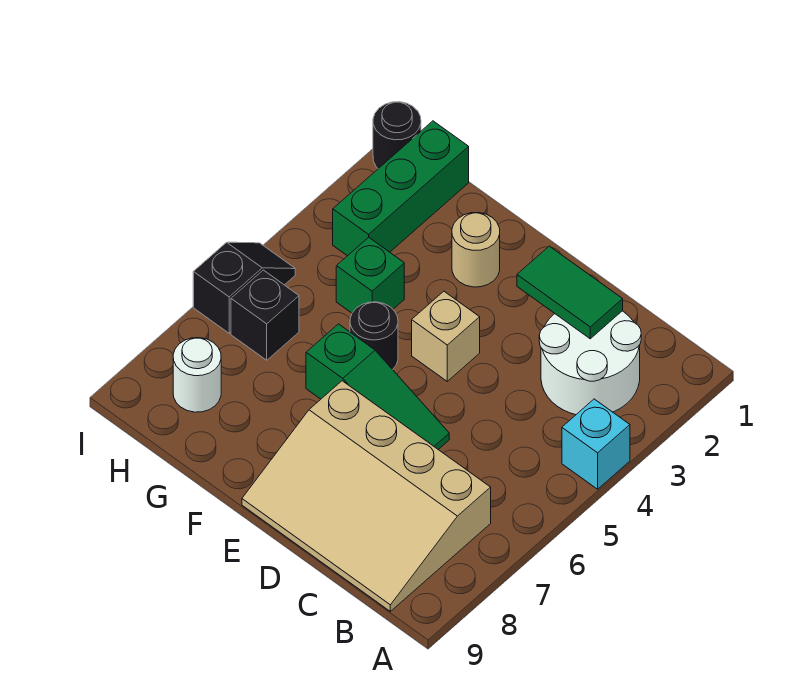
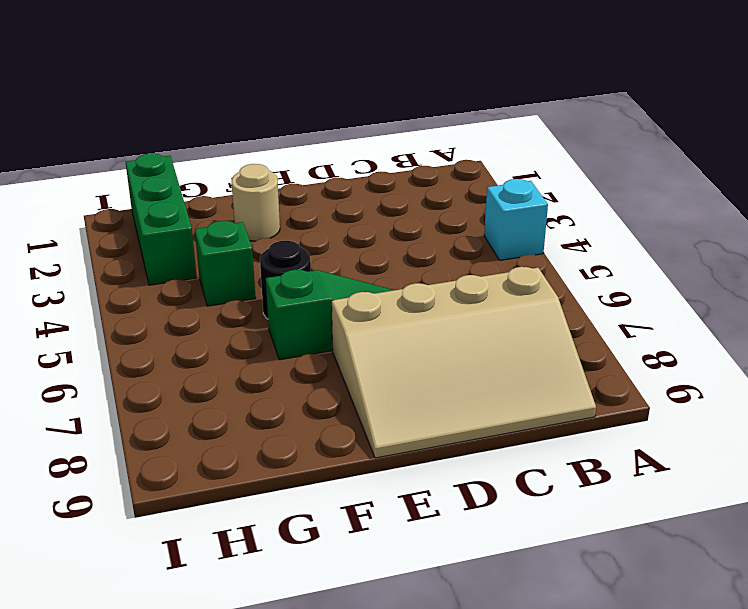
none -> white 2x2 round brick [539,311,641,415]
none -> tan 1x1 brick [412,291,480,381]
none -> black 1x1 brick [231,270,299,360]

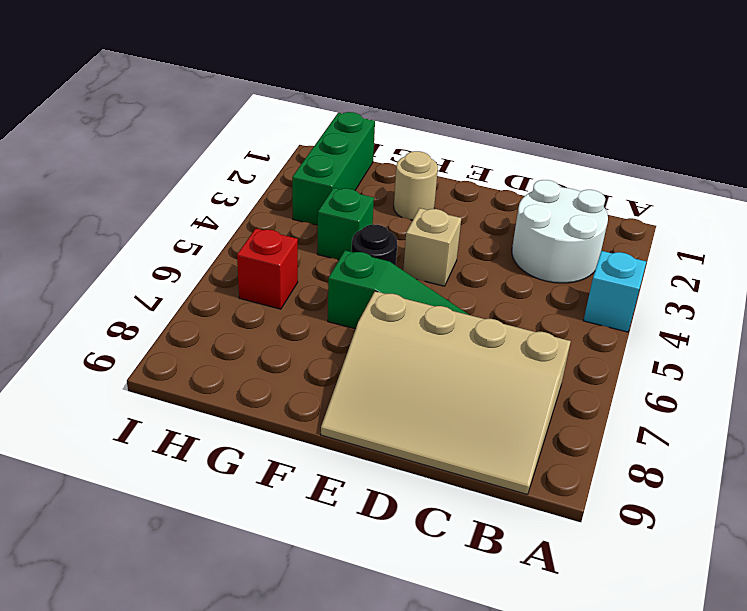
red 1x1 brick [237,228,298,309] -> black 1x1 brick [231,270,299,360]
none -> white 1x1 round brick [173,338,221,412]
none -> black 1x1 round brick [373,102,421,169]
none -> black 1x2 slope [193,242,295,333]

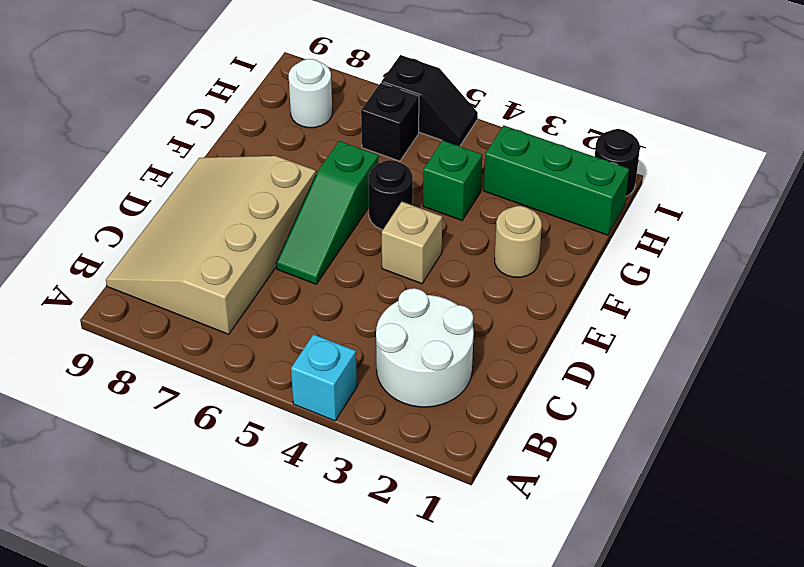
none -> green 1x2 tile [517,246,623,339]

